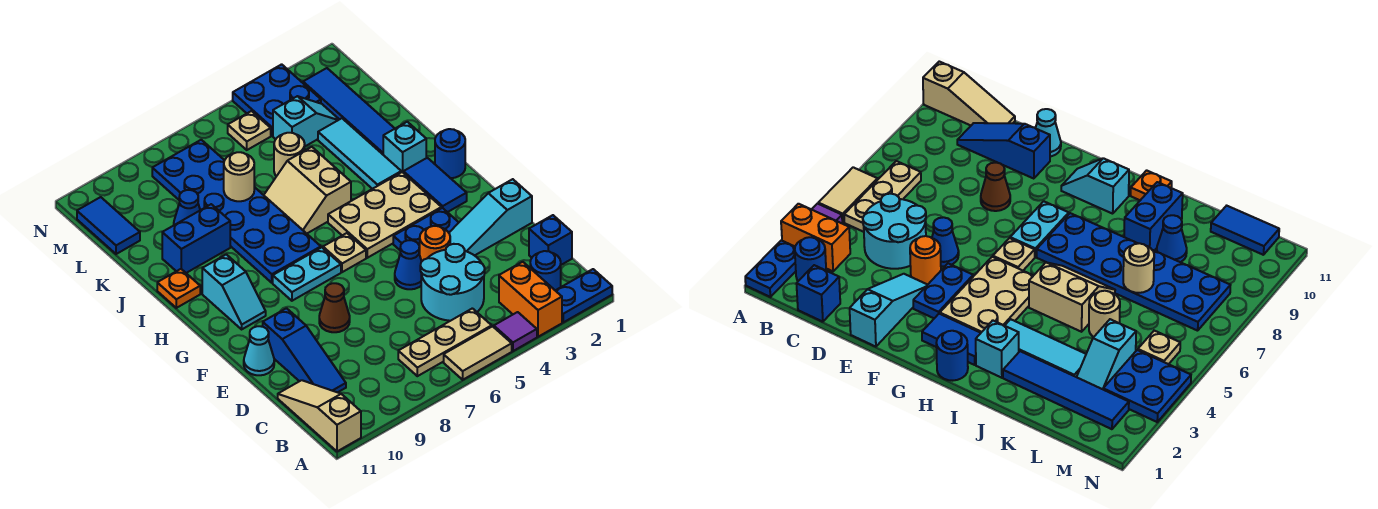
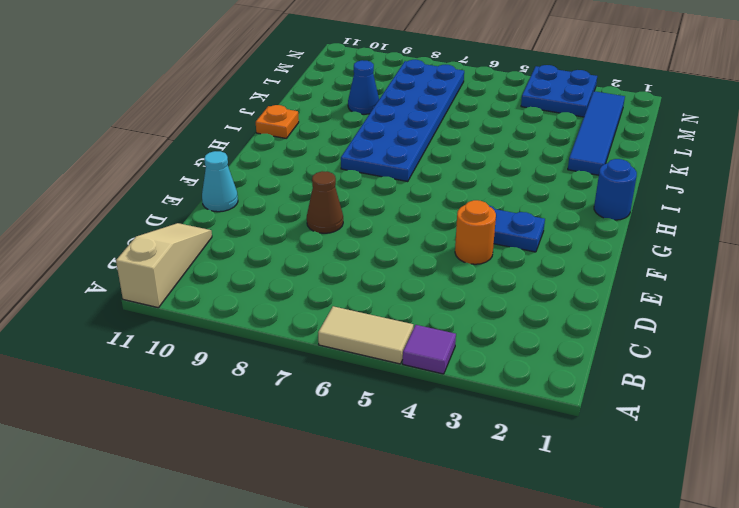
none -> blue 1x2 plate [555,269,612,322]
none -> orange 1x2 brick [499,262,562,337]
none -> blue 1x1 round brick [530,251,561,290]
none -> tan 1x3 plate [398,308,492,376]

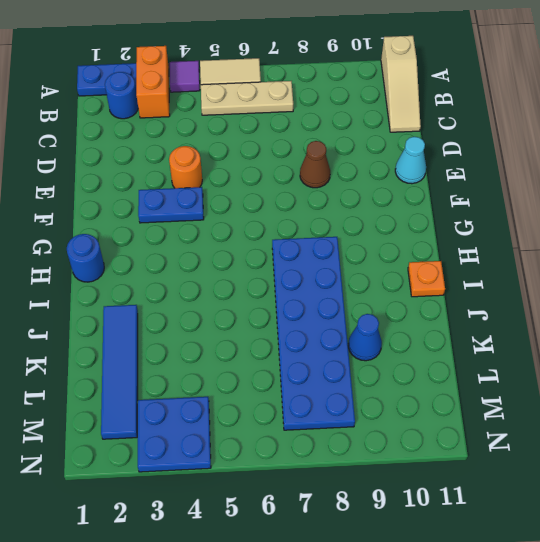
none -> blue 1x1 brick [529,215,572,265]
none -> cyan 2x2 round brick [420,244,485,321]
none -> blue 1x3 slope [263,308,346,392]
none -> cyan 1x3 slope [449,179,532,256]

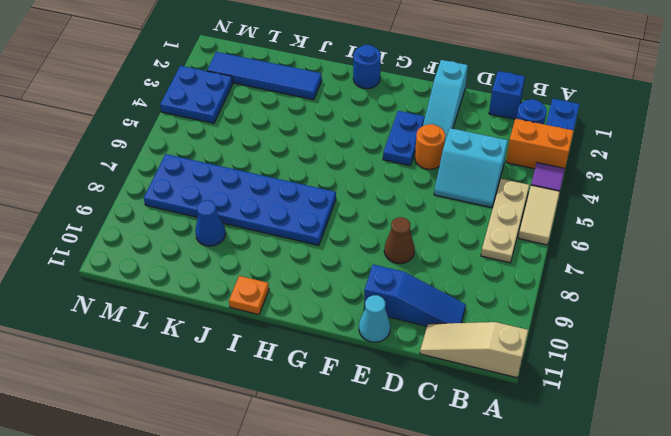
cyan 2x2 slope [434,128,508,207] -> cyan 2x2 round brick [420,244,485,321]
none -> blue 1x1 cone [395,240,422,289]
none -> blue 1x2 tile [403,158,467,212]
none -> tan 2x3 plate [328,172,441,258]
none -> tan 1x1 plate [323,233,366,272]

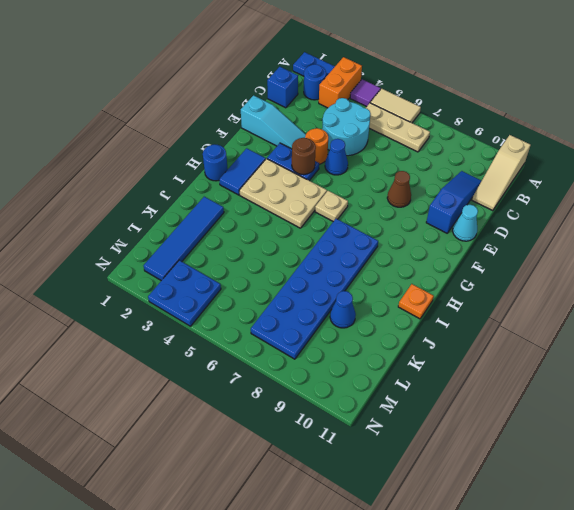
brown 1x1 round brick [292,138,316,175] -> none
none -> cyan 1x2 plate [273,247,341,301]
none -> cyan 1x2 slope [202,254,266,329]
none -> cyan 1x1 brick [383,122,426,172]
none -> cyan 1x3 tile [318,118,401,189]

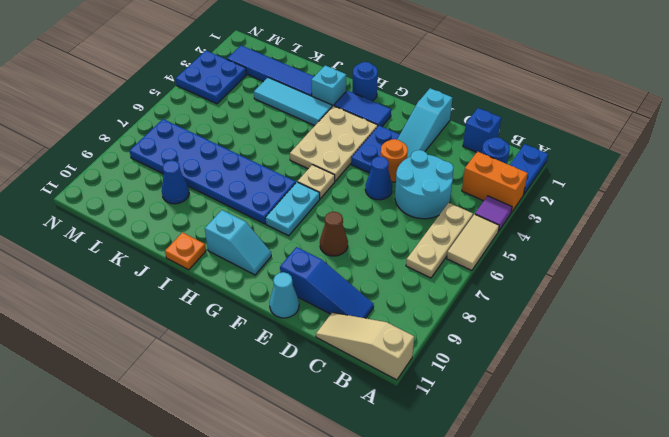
none -> tan 2x2 slope [264,147,351,234]
none -> blue 1x2 brick [162,204,230,273]
none -> tan 1x1 round brick [274,133,305,176]
none -> cyan 1x2 slope [273,96,339,146]

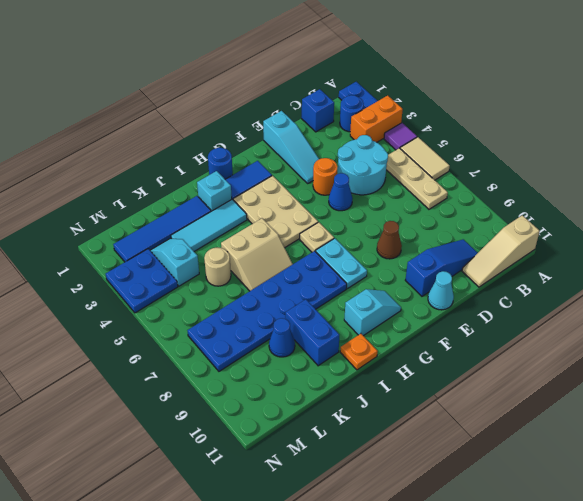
none -> blue 1x2 plate [393,208,459,254]
none -> blue 1x2 tile [77,197,140,254]
none -> tan 1x1 plate [228,111,271,150]
none -> tan 1x1 round brick [224,152,254,201]

